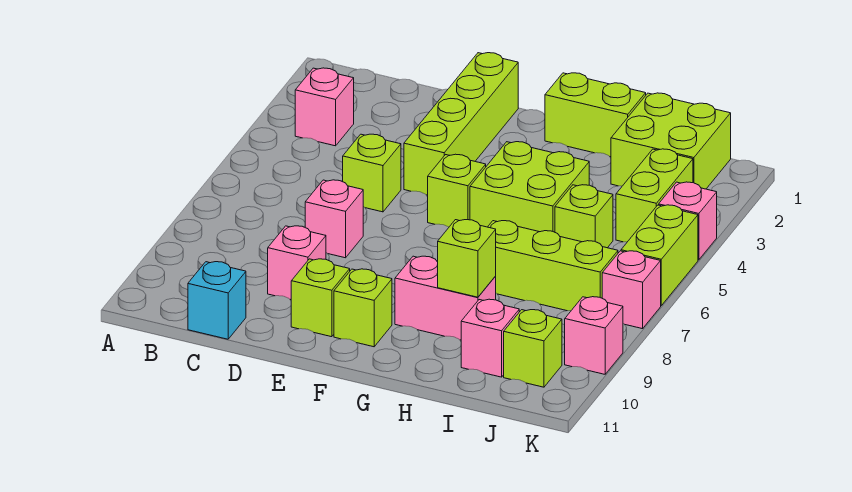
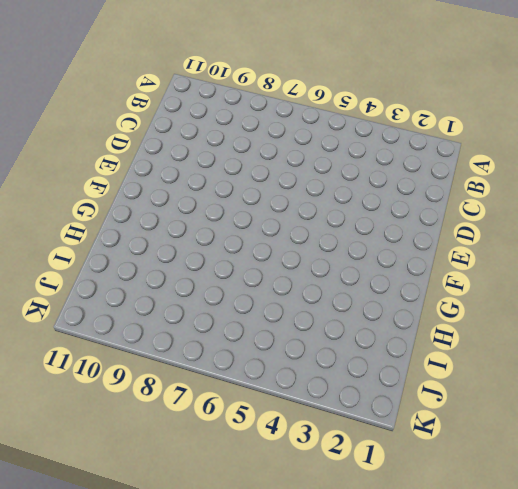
none -> pink 1x1 brick [295,68,354,146]
none -> cyan 1x1 brick [188,262,246,339]
none -> lime 1x1 brick [343,134,401,212]

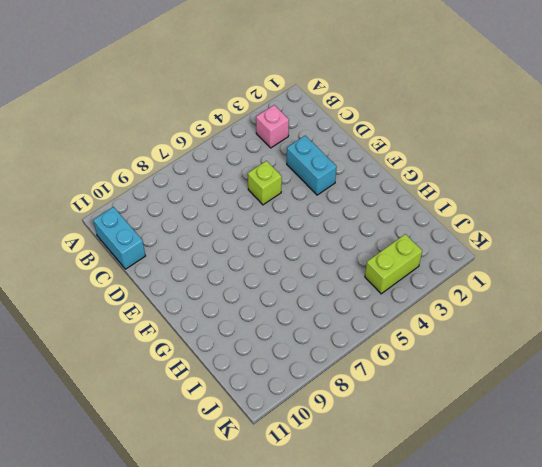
cyan 1x2 brick [93,207,145,269] -> cyan 1x1 brick [188,262,246,339]
cyan 1x2 brick [287,136,337,195] -> lime 1x4 brick [404,53,518,195]
none -> pink 1x1 brick [305,180,363,258]
none -> pink 1x1 brick [268,226,326,300]
none -> lime 1x1 brick [291,259,350,337]

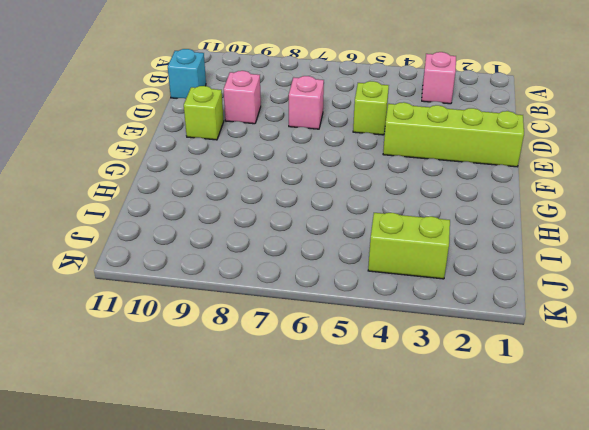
none -> lime 1x1 brick [428,154,486,227]
none -> lime 1x1 brick [334,269,392,347]
none -> lime 1x2 brick [545,73,646,157]

